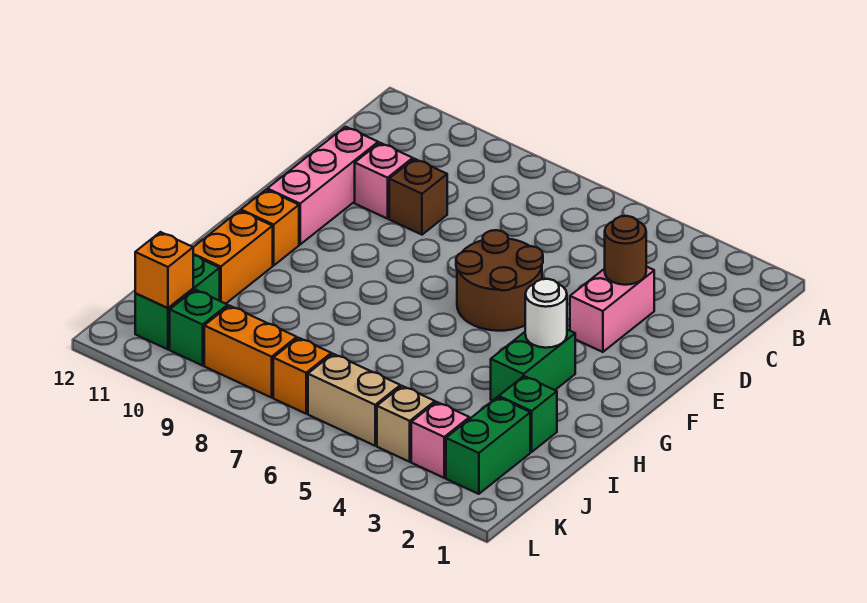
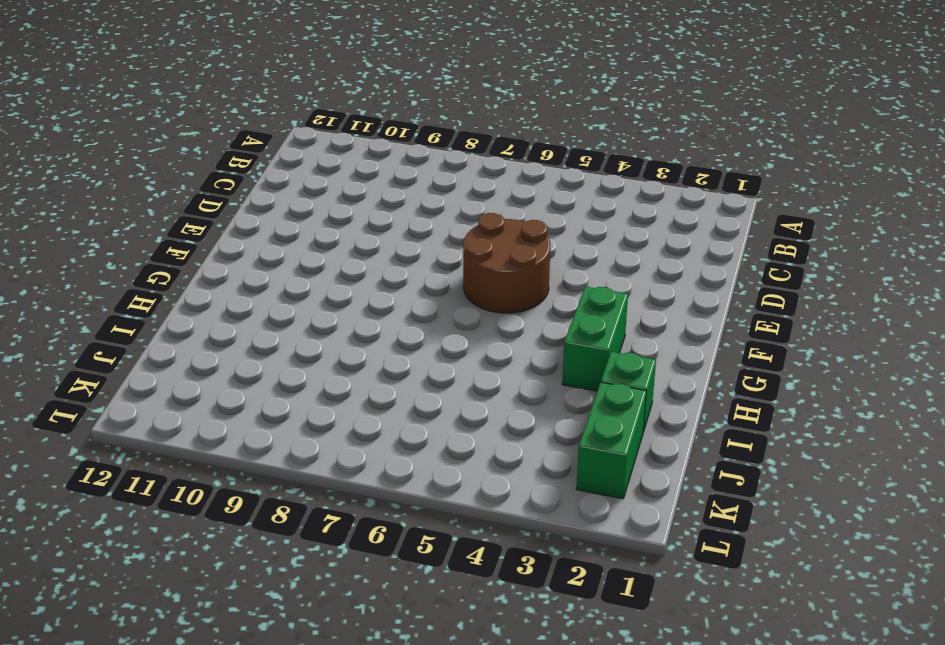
none -> pink 1x2 brick [570,267,654,352]
none -> brown 1x1 brick [389,159,447,235]
none -> pink 1x1 brick [355,143,413,219]

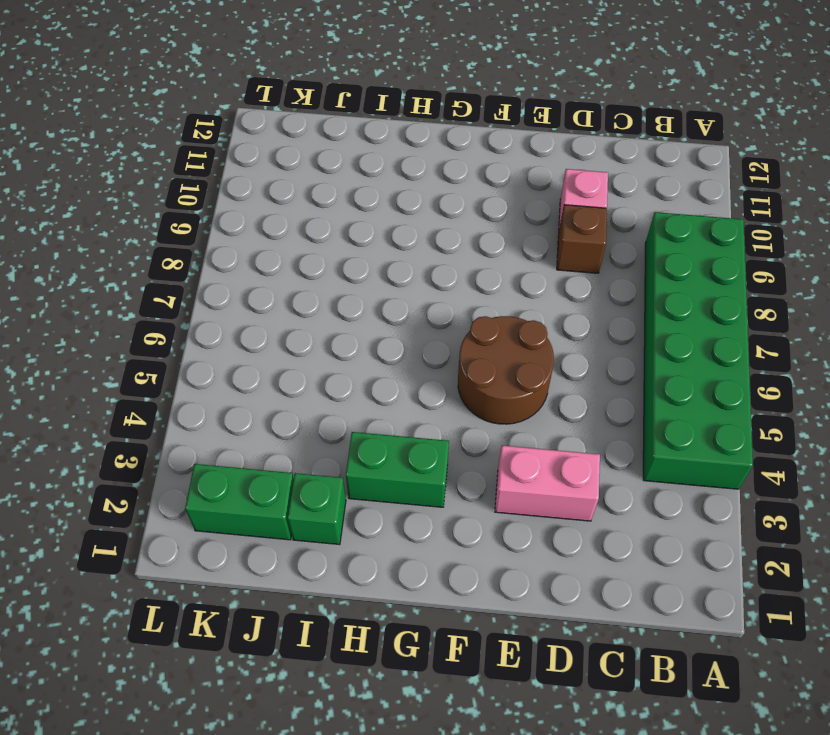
green 2x6 brick [643,212,753,489] -> none
none -> pink 1x3 brick [267,127,378,244]
none -> orange 1x1 brick [241,190,299,265]
none -> orange 1x2 brick [193,211,273,304]

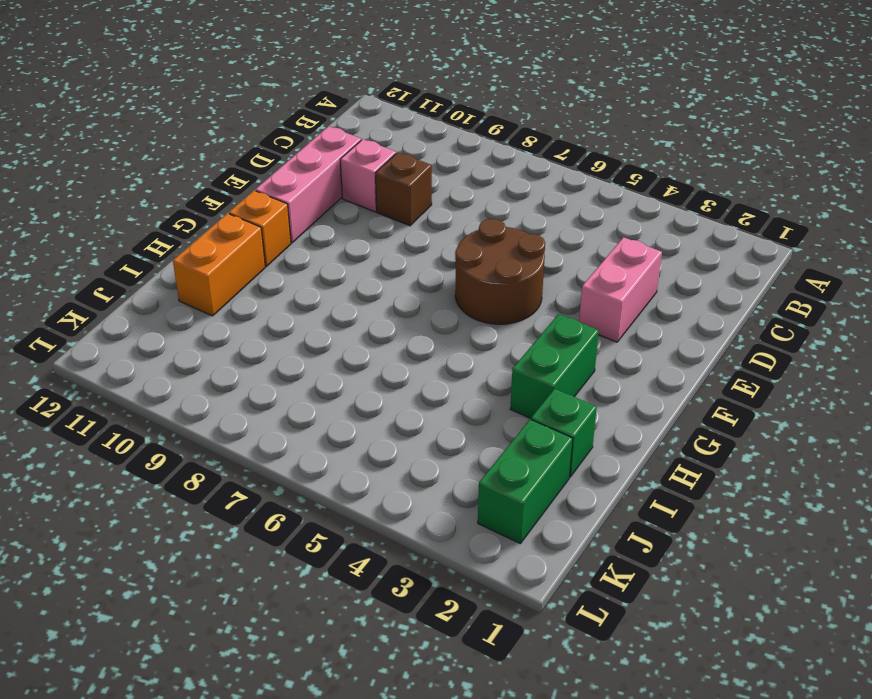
none -> green 1x2 brick [135,255,220,349]
none -> pink 1x1 brick [411,402,469,478]
none -> tan 1x1 brick [377,386,435,462]

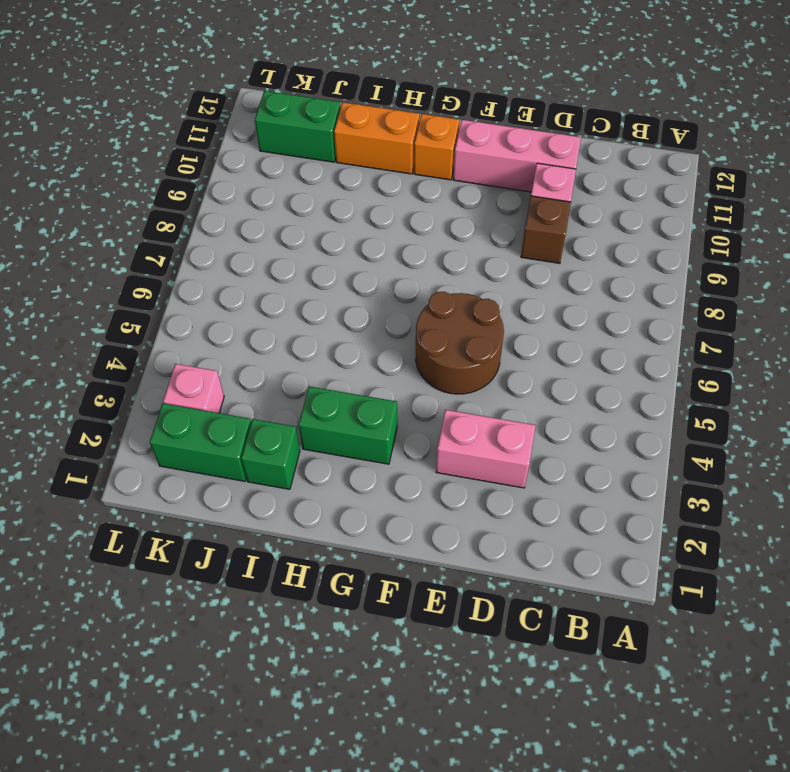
none -> tan 1x1 brick [377,386,435,462]
none -> tan 1x2 brick [308,354,400,446]
none -> orange 1x1 brick [273,338,331,414]

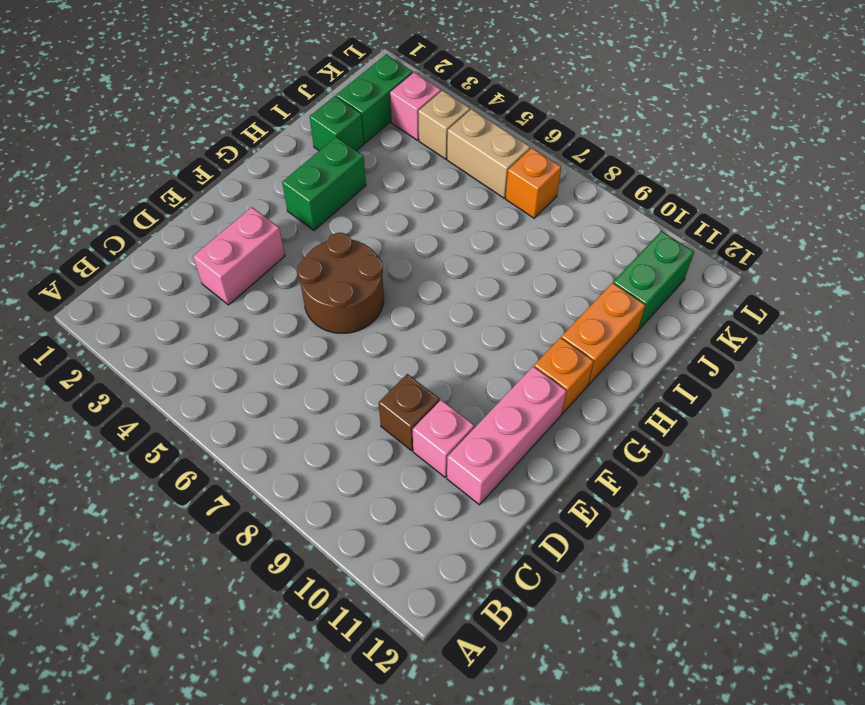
none -> orange 1x2 brick [204,306,297,398]
none -> green 1x1 brick [170,290,228,366]
none -> brown 1x1 round brick [605,216,646,285]

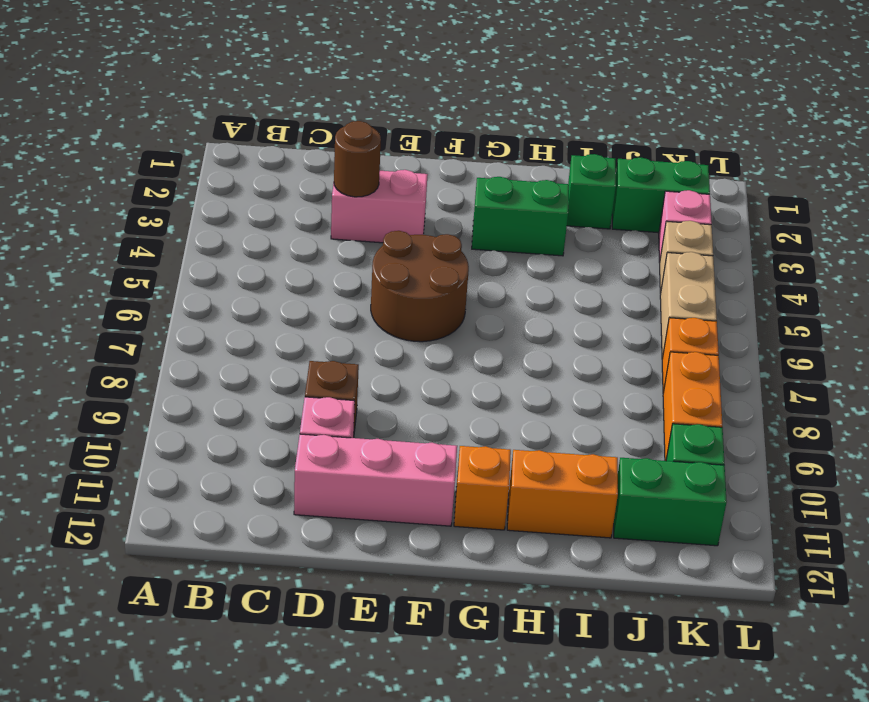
none -> white 1x1 round brick [525,279,567,348]
none -> orange 1x1 brick [135,232,193,308]

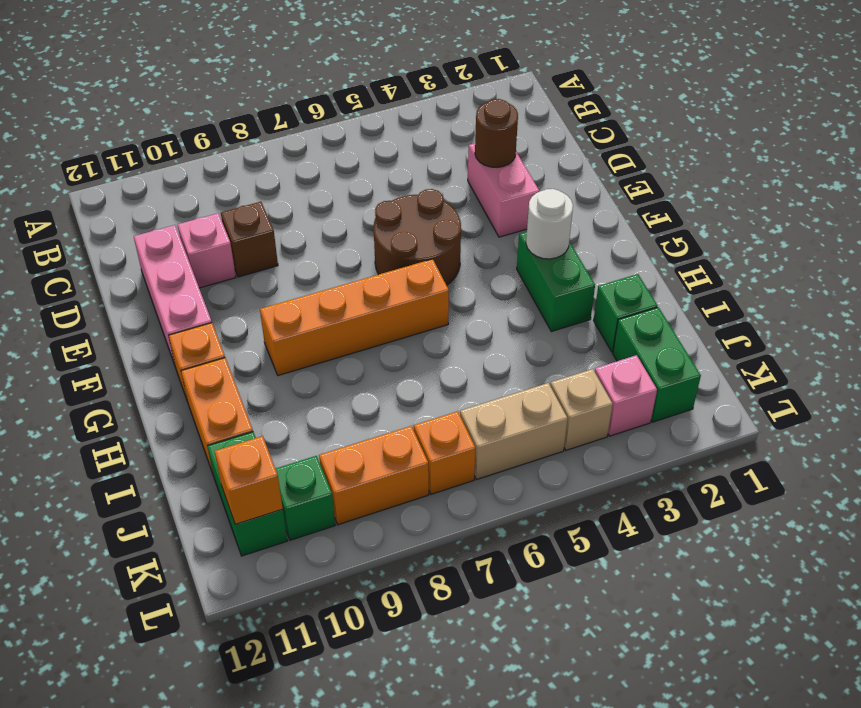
orange 1x4 brick [260,259,449,376] -> none

